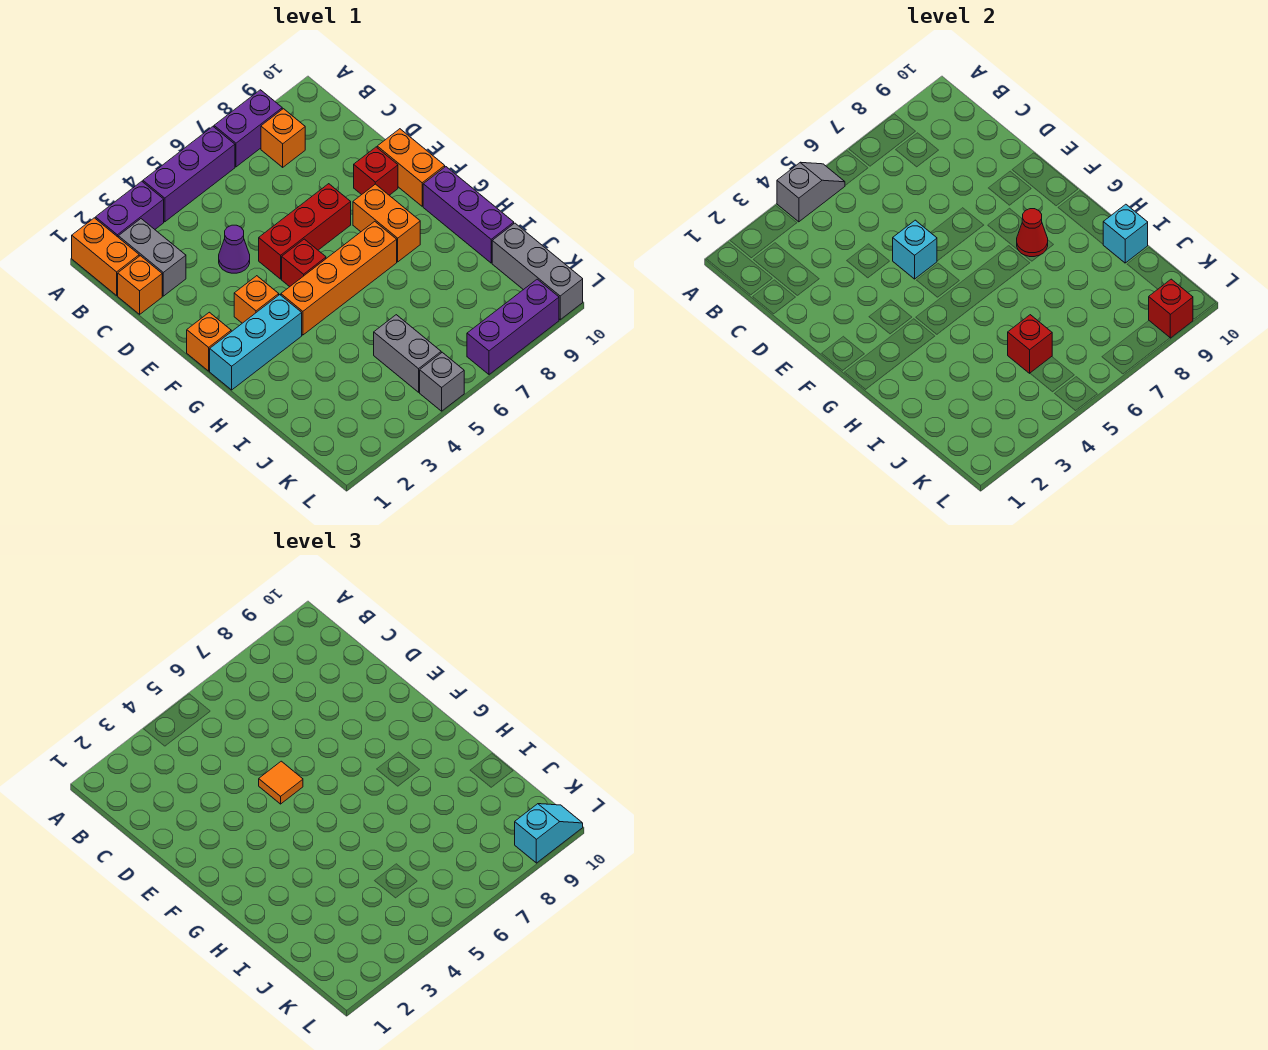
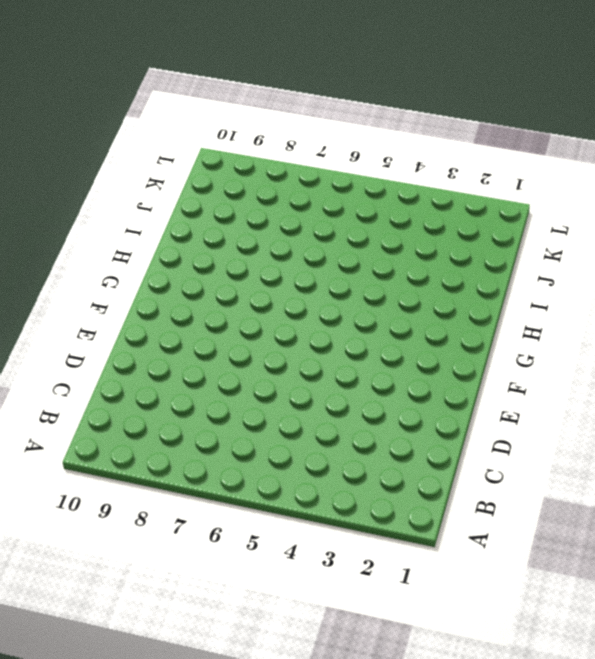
none -> orange 1x2 brick [72,218,139,295]
none -> purple 1x2 brick [95,181,164,237]
none -> purple 1x3 brick [143,127,235,222]
none -> purple 1x2 brick [214,90,282,167]

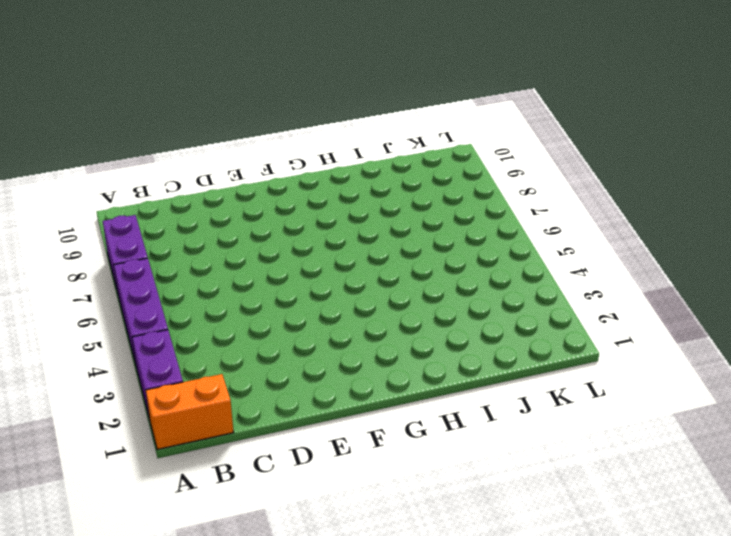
none -> grey 1x2 brick [118,219,186,296]
none -> orange 1x1 brick [261,109,305,167]
none -> orange 1x1 brick [118,256,162,314]
none -> purple 1x1 cone [219,225,250,273]

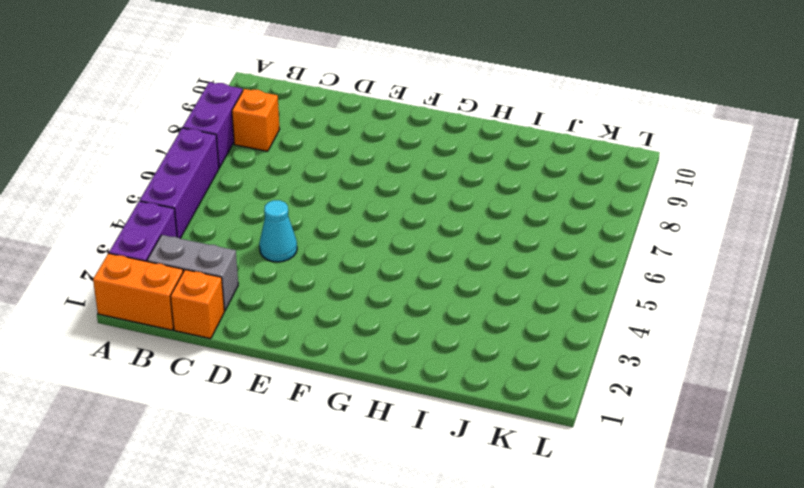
cyan 1x1 cone [259,200,297,262] -> purple 1x1 cone [219,225,250,273]
none -> red 1x3 brick [259,184,351,279]
none -> red 1x1 brick [354,147,398,195]
none -> orange 1x2 brick [377,129,445,206]
none -> orange 1x1 brick [187,312,231,371]

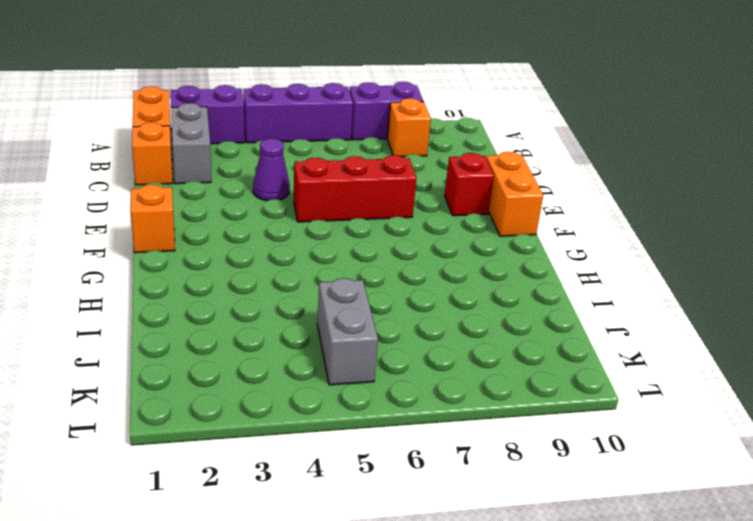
none -> orange 1x1 brick [234,276,279,323]
none -> red 1x1 brick [282,239,326,287]
none -> orange 1x2 brick [353,184,420,262]
none -> cyan 1x3 brick [210,295,302,390]

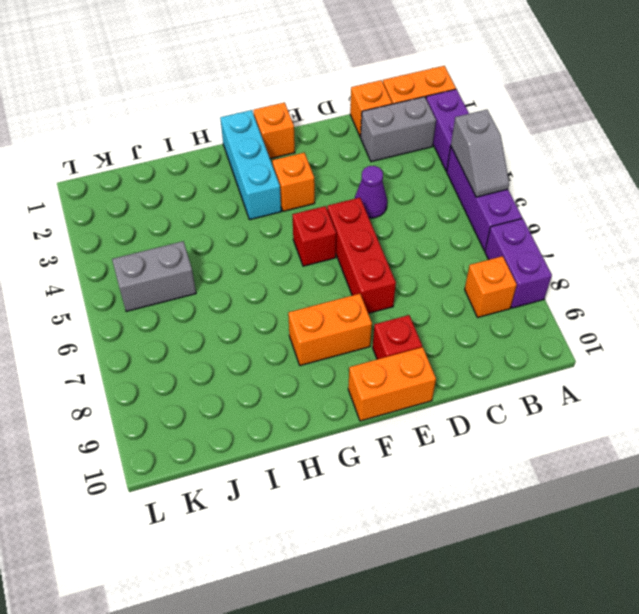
none -> orange 1x4 brick [281,221,397,335]
none -> purple 1x3 brick [423,167,514,263]
none -> grey 1x3 brick [492,223,583,320]
none -> grey 1x1 brick [420,352,464,411]

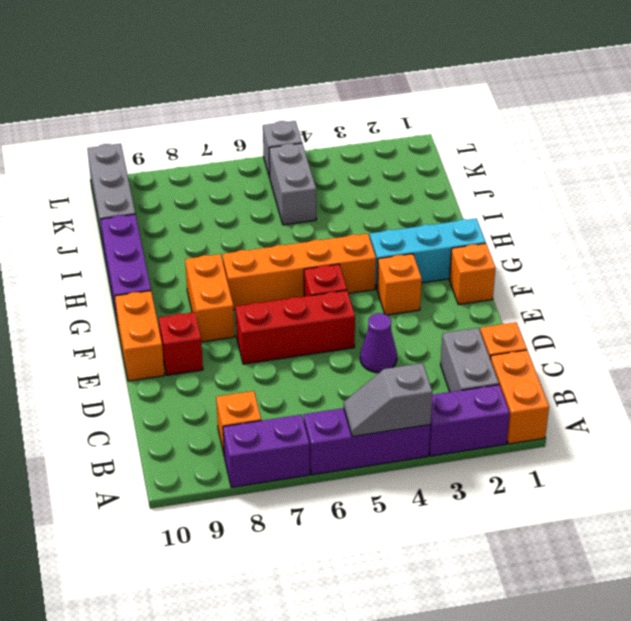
none -> purple 1x3 brick [467,279,559,374]
none -> cyan 1x1 brick [893,220,937,279]
none -> red 1x1 cone [1017,209,1048,257]
none -> cyan 1x1 brick [1103,204,1148,263]

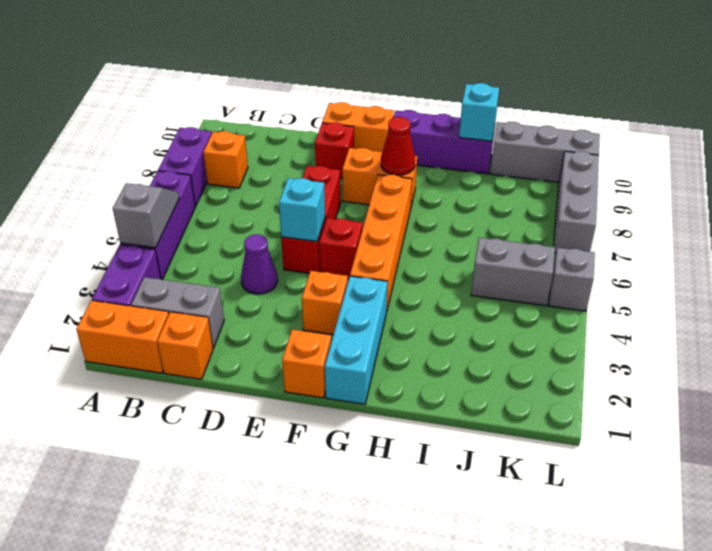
grey 1x3 brick [554,151,599,253] -> purple 1x3 brick [467,279,559,374]
none -> red 1x1 brick [1008,315,1052,373]
none -> red 1x1 brick [1149,279,1193,338]
none -> orange 1x1 tile [259,761,303,804]
none -> cyan 1x2 slope [515,804,583,863]

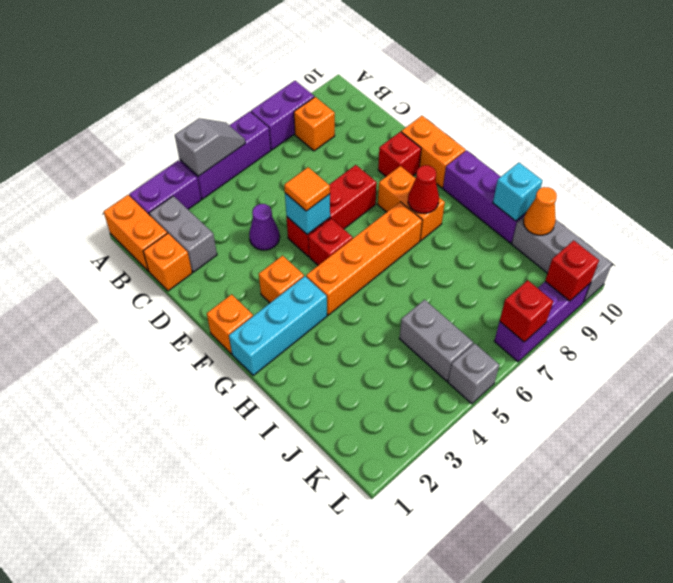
orange 1x1 cone [523,187,557,235] -> none
red 1x1 brick [500,280,553,342] -> red 1x1 brick moved to [1008,315,1052,373]
none -> cyan 1x2 slope [515,804,583,863]

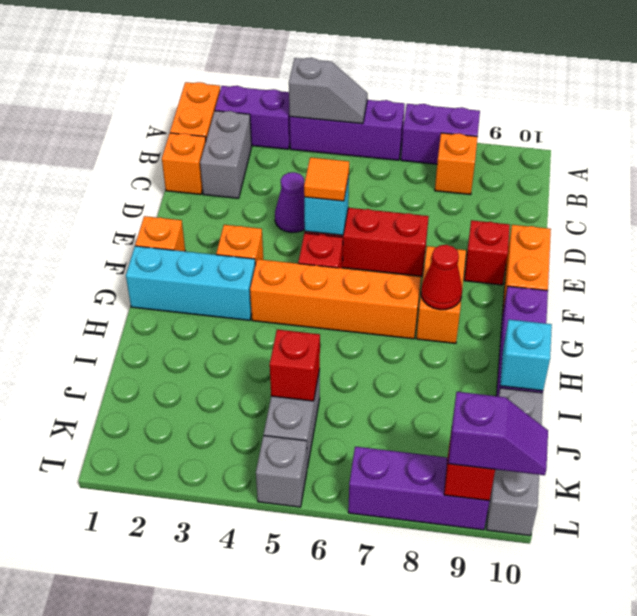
purple 1x2 slope [448,392,548,475] -> cyan 1x2 slope [515,804,583,863]

